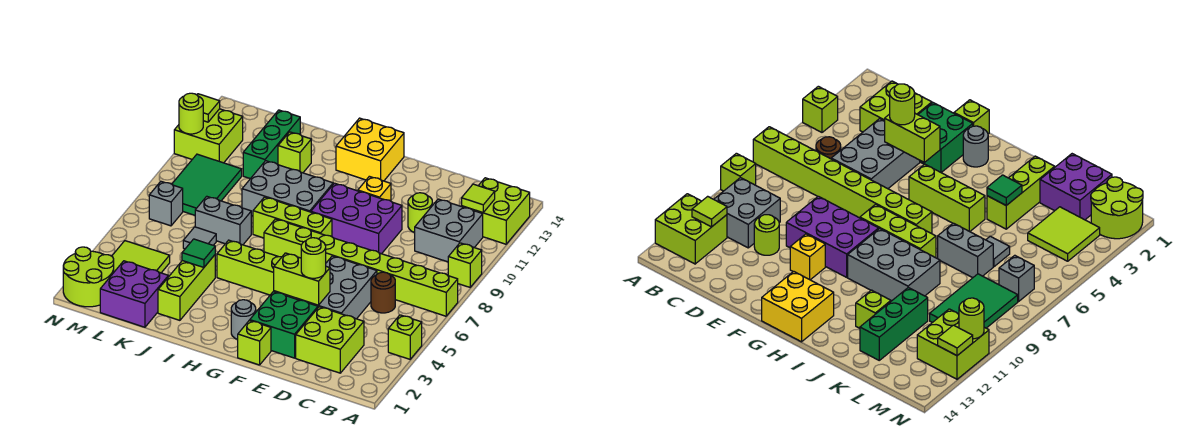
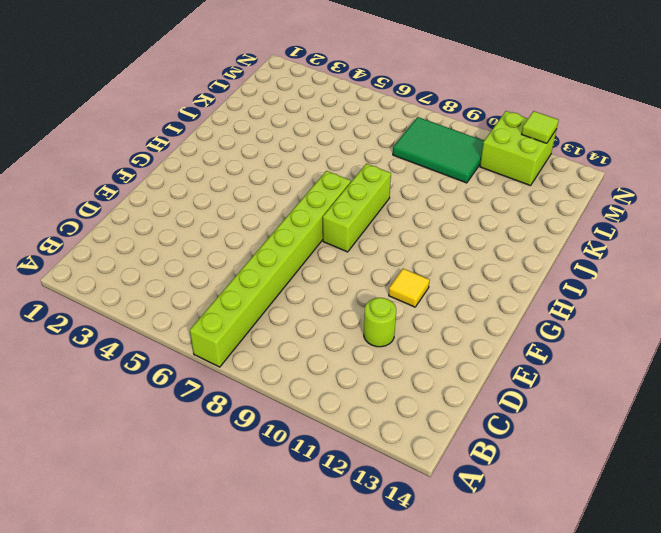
yellow 1x1 tile [389,269,430,307] -> yellow 1x1 brick [358,176,391,201]
none -> lime 1x1 brick [388,315,422,359]
none -> lime 1x1 brick [448,243,482,287]
none -> lime 2x2 brick [462,178,530,244]
none -> grey 2x2 brick [415,199,483,262]

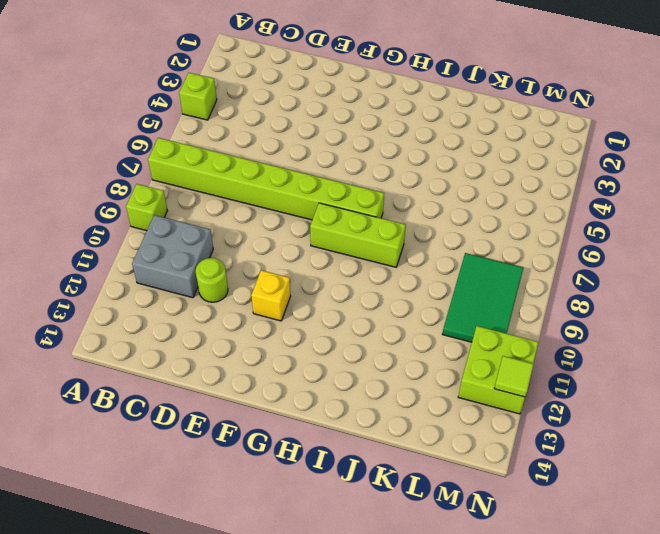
none -> lime 2x2 brick [462,178,530,244]
none -> lime 2x2 brick [296,307,364,373]
none -> brown 1x1 round brick [371,272,395,313]
none -> grey 2x3 brick [297,256,377,319]

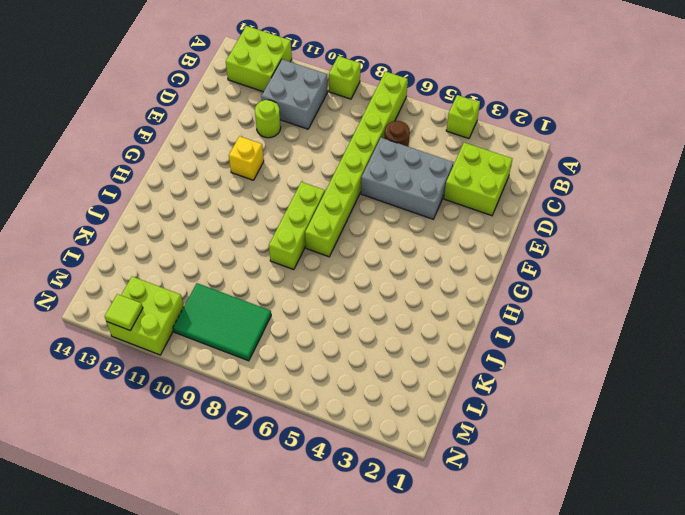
none -> green 2x2 brick [250,292,318,358]
none -> purple 2x3 brick [311,183,402,254]
none -> lime 1x1 brick [238,320,271,365]
none -> grey 1x1 round brick [231,300,256,339]

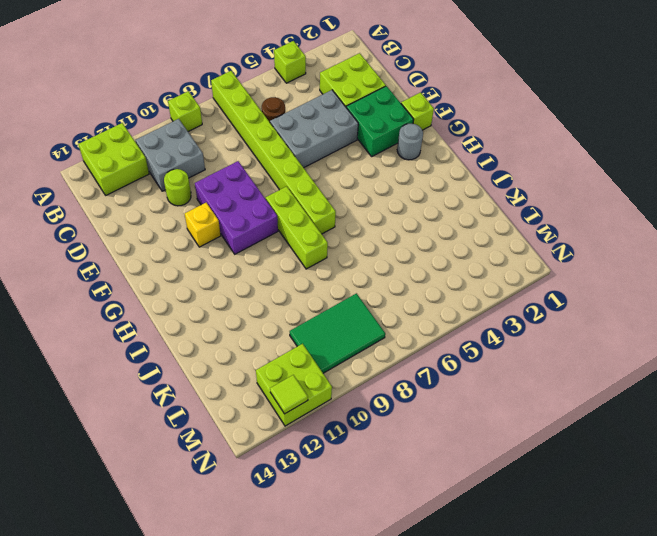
none -> lime 1x3 brick [217,240,288,296]
none -> yellow 2x2 brick [336,118,404,181]
none -> grey 2x3 brick [242,161,333,216]
none -> lime 1x3 brick [158,255,215,320]

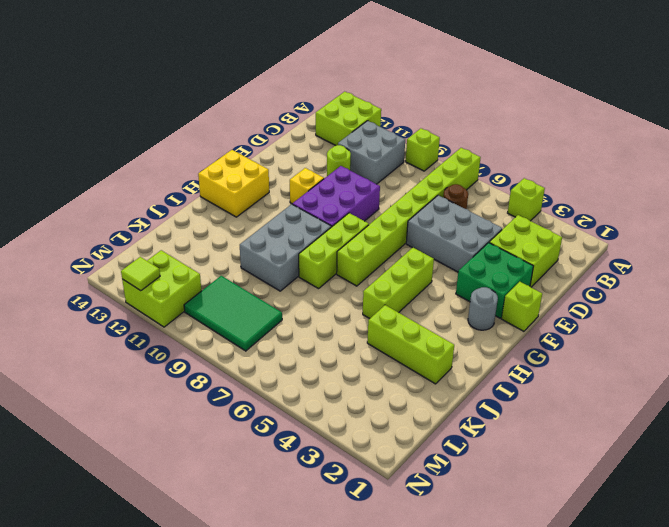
none -> grey 1x2 brick [195,196,251,245]
none -> lime 1x1 brick [278,132,311,173]
none -> purple 2x2 brick [100,261,168,327]
none -> grey 1x1 tile [183,227,216,249]

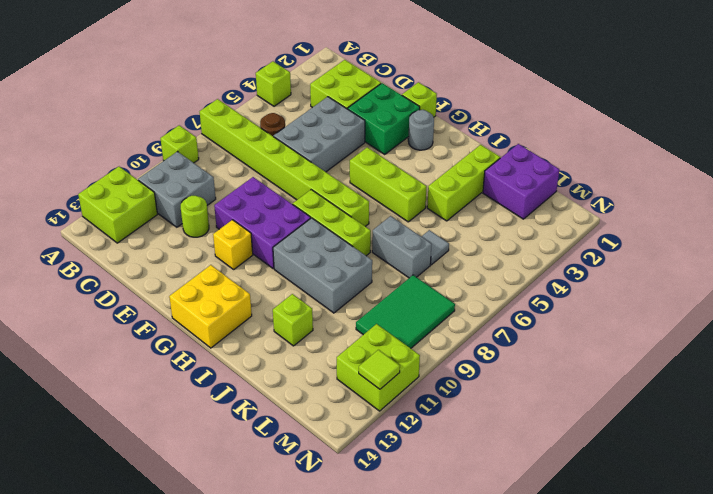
none -> green 1x3 brick [243,110,300,179]
none -> lime 2x2 tile [112,241,170,273]
none -> lime 2x2 round brick [63,247,114,307]
none -> grey 1x1 brick [149,181,183,226]

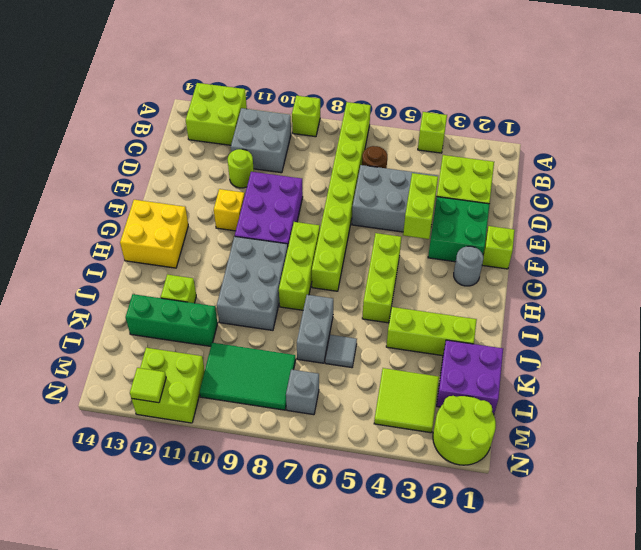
none -> lime 1x1 tile [462,184,495,213]
none -> green 1x1 tile [182,239,215,267]
none -> lime 1x1 round brick [179,93,203,134]
none -> lime 1x1 round brick [301,238,326,278]

